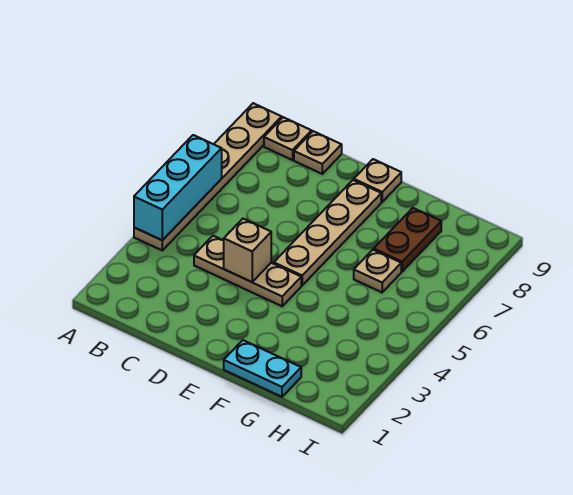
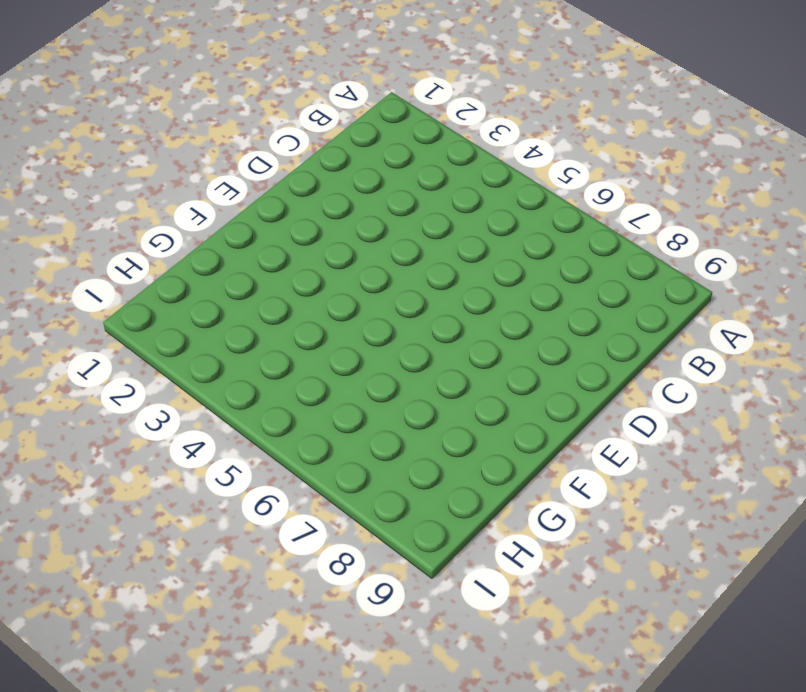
none -> tan 1x6 plate [134,103,282,250]
none -> tan 1x1 plate [264,117,312,160]

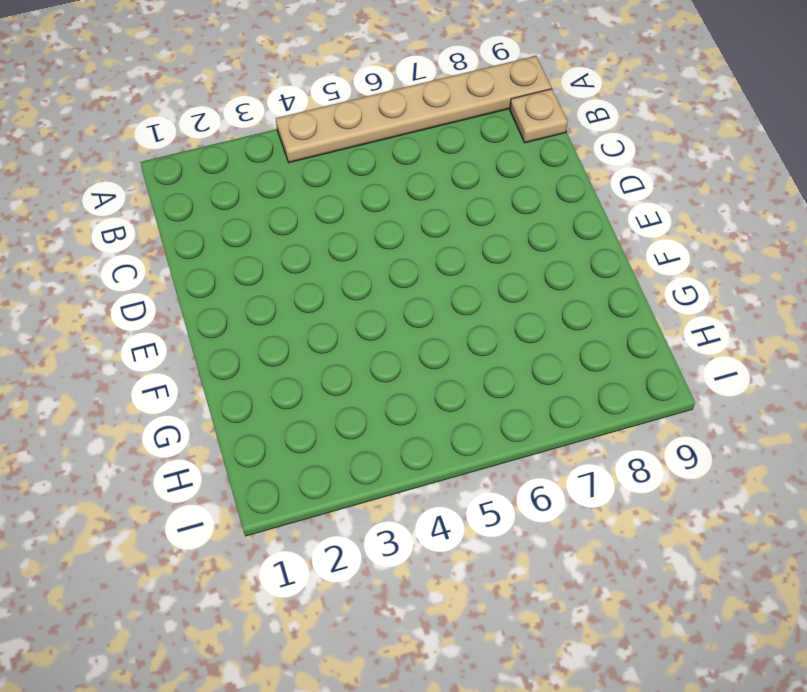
none -> tan 1x3 plate [194,236,301,306]
none -> tan 1x1 plate [294,131,342,174]

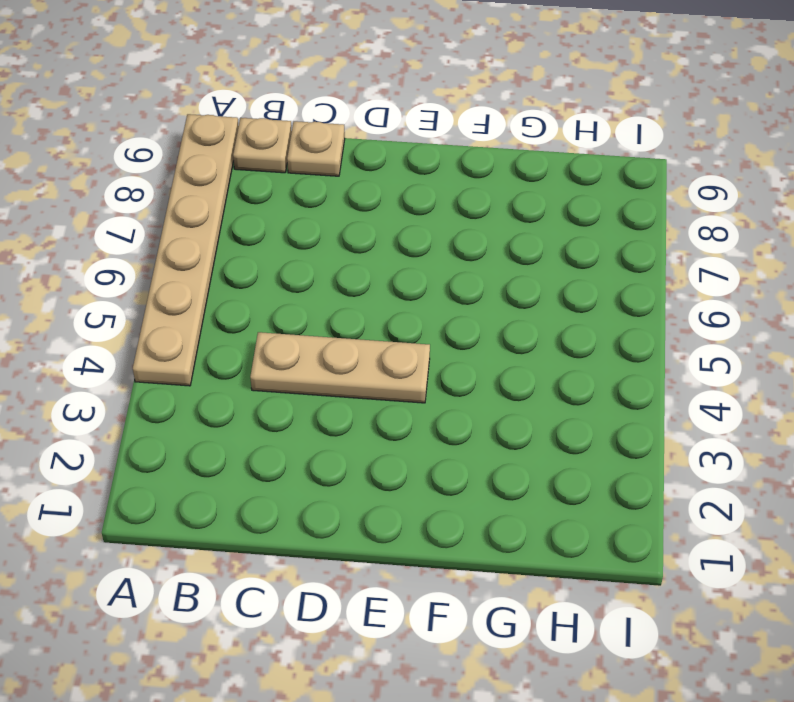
none -> tan 1x4 plate [274,180,381,285]
none -> tan 1x1 plate [354,159,401,202]

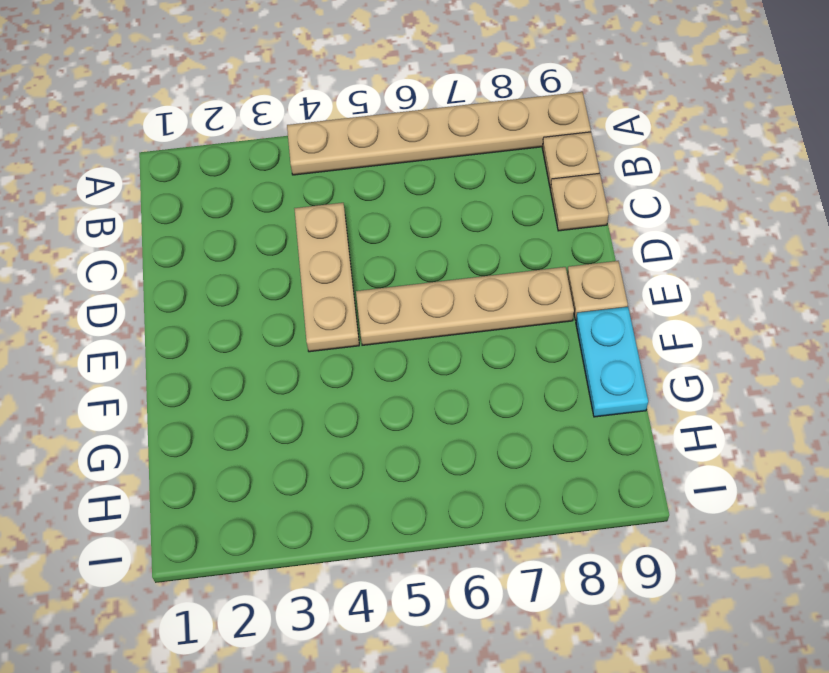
cyan 1x2 plate [576,307,648,417] -> cyan 1x2 plate moved to [224,340,301,397]
none -> tan 1x1 plate [354,250,401,292]
none -> brown 1x2 plate [374,208,441,271]

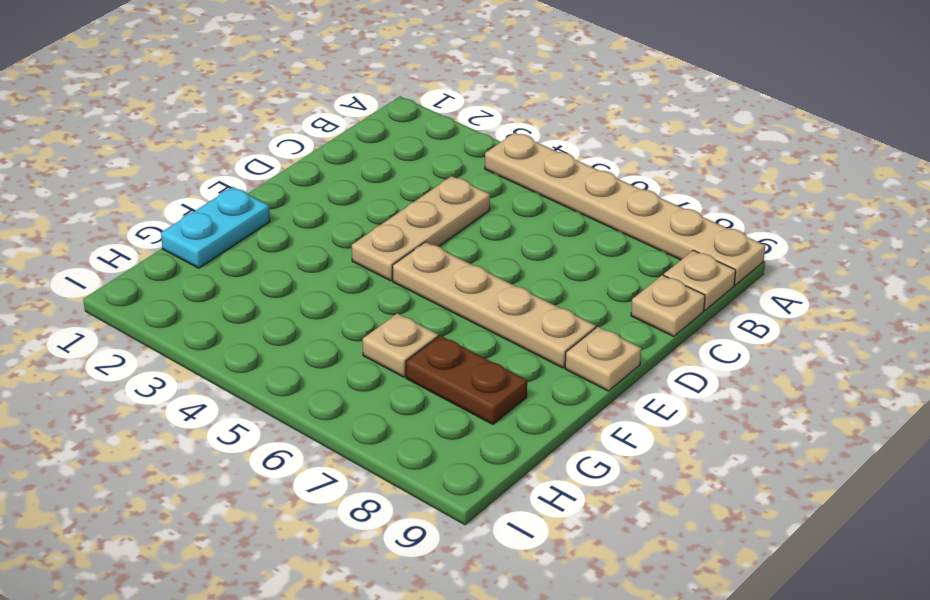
none -> cyan 1x3 brick [134,135,222,240]
none -> tan 1x1 brick [224,219,271,282]

